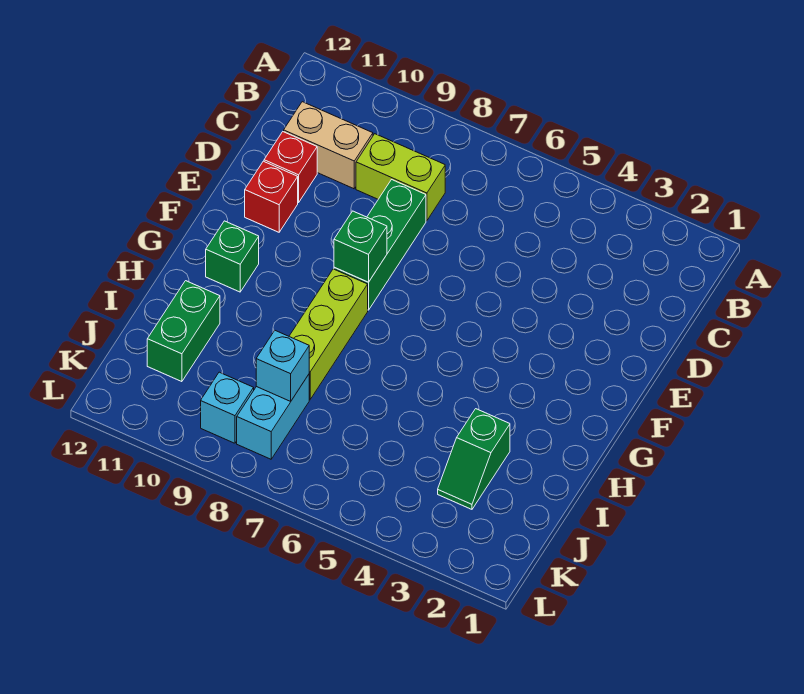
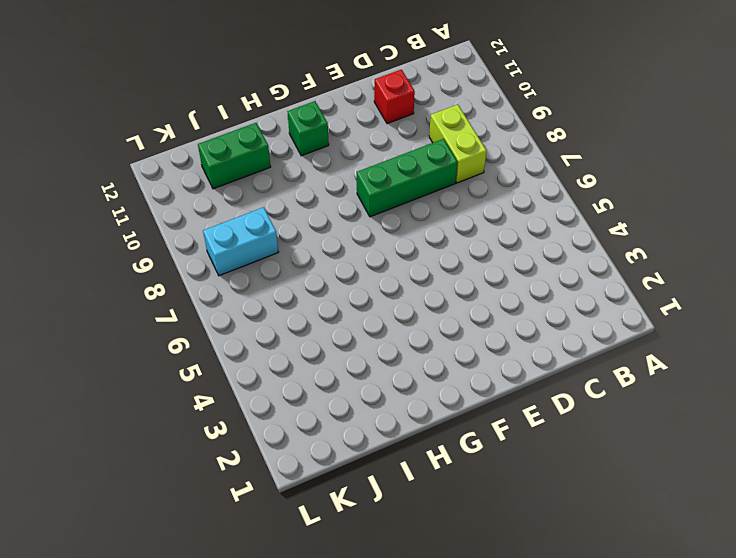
none -> tan 1x2 brick [284,102,373,189]
none -> red 1x1 brick [245,161,298,232]
none -> lime 1x3 brick [289,269,368,400]

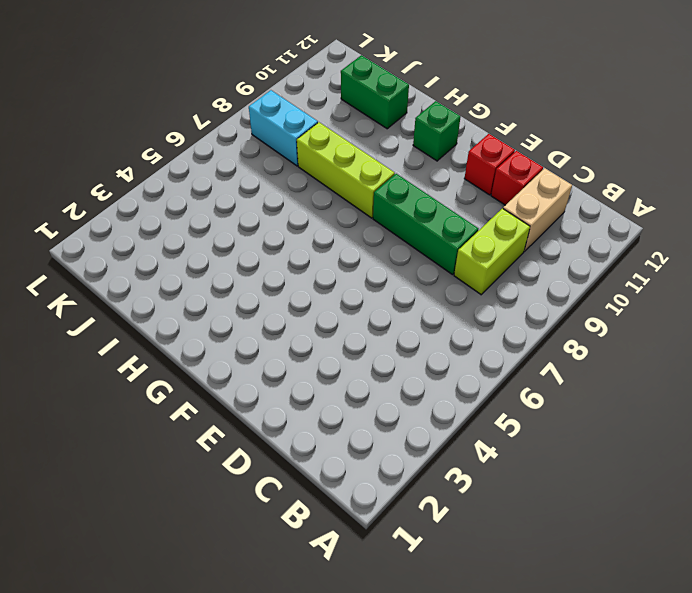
none -> green 1x2 slope [438,409,510,509]
none -> cyan 1x1 brick [201,372,254,443]
none -> green 1x1 brick [334,211,387,282]

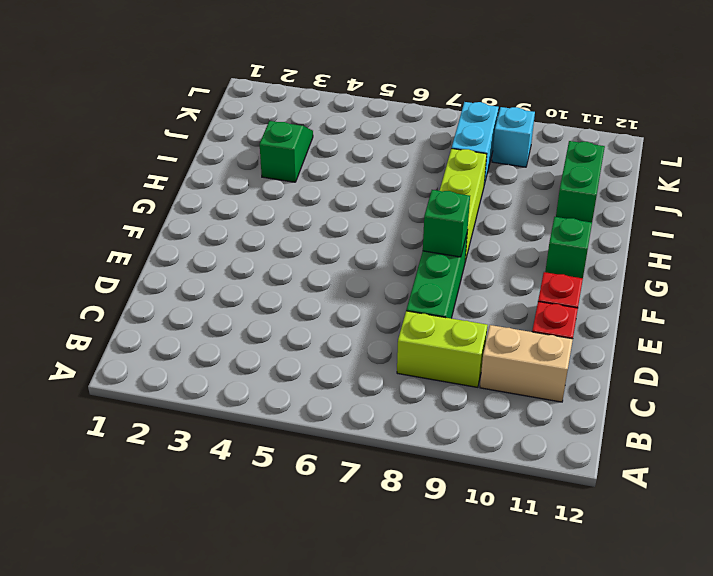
none -> cyan 1x1 brick [256,331,309,402]

